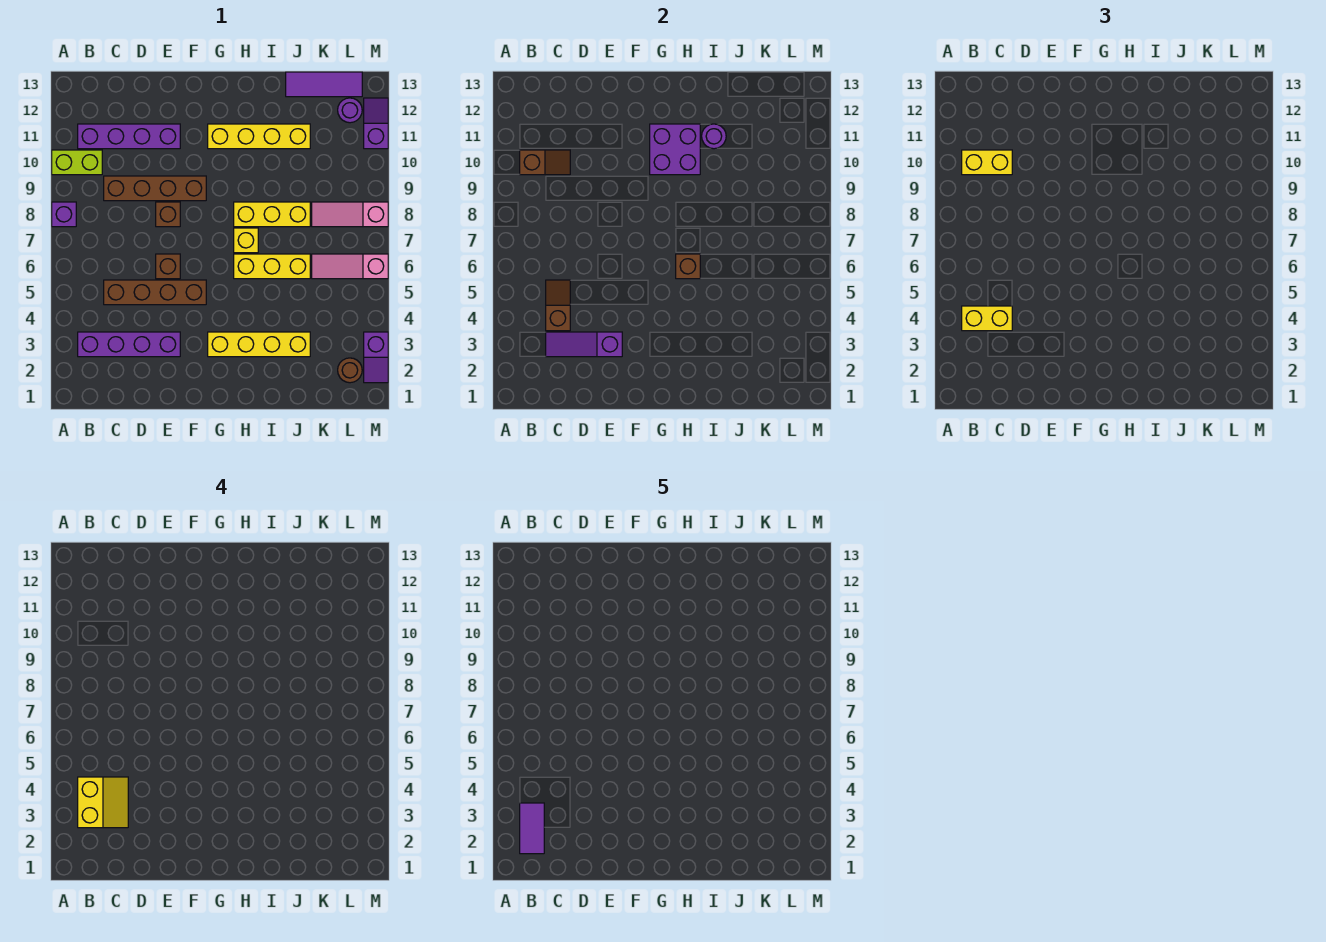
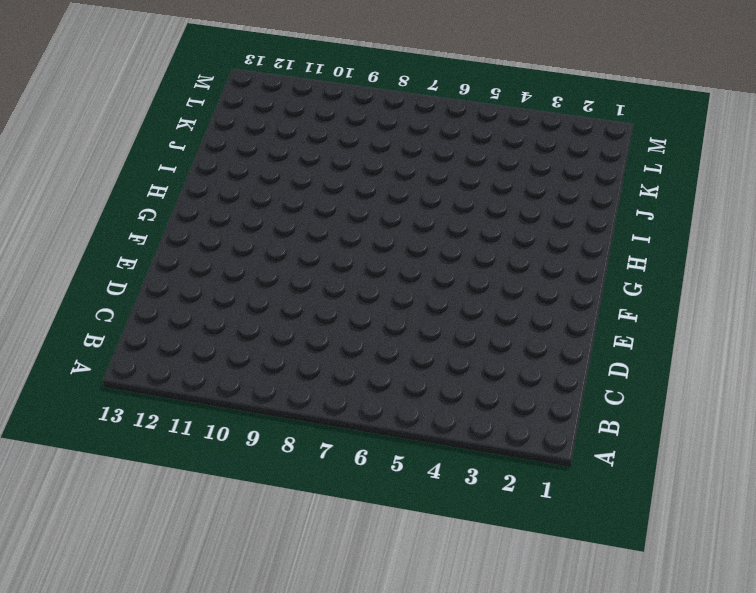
none -> purple 1x1 brick [52,202,76,227]
none -> lime 1x2 brick [52,150,102,175]
none -> purple 1x4 brick [78,332,180,357]
none -> purple 1x4 brick [78,124,180,149]

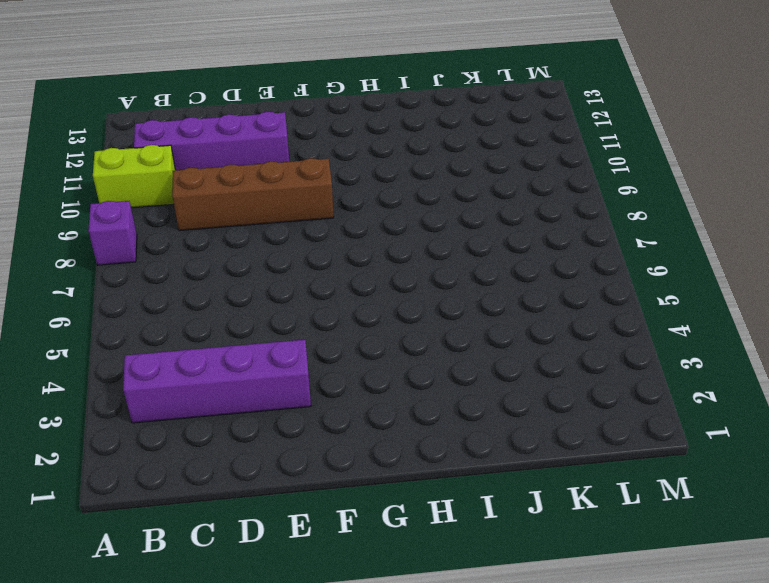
none -> brown 1x4 brick [104,280,206,305]
none -> brown 1x1 brick [156,254,180,279]
none -> brown 1x1 brick [156,202,180,227]
none -> yellow 1x4 brick [208,332,310,357]

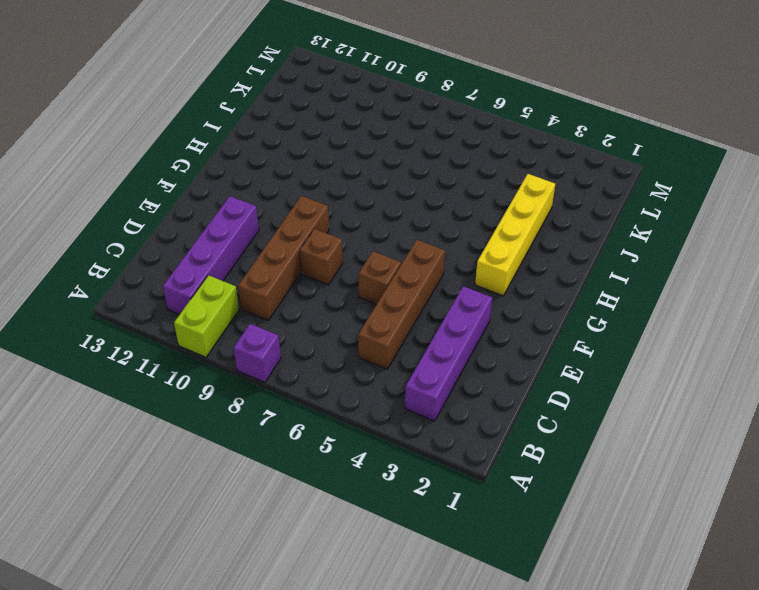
none -> yellow 1x4 brick [208,124,310,149]
none -> yellow 1x3 brick [234,254,310,279]
none -> yellow 1x1 brick [234,228,258,253]
none -> yellow 1x3 brick [234,202,310,227]

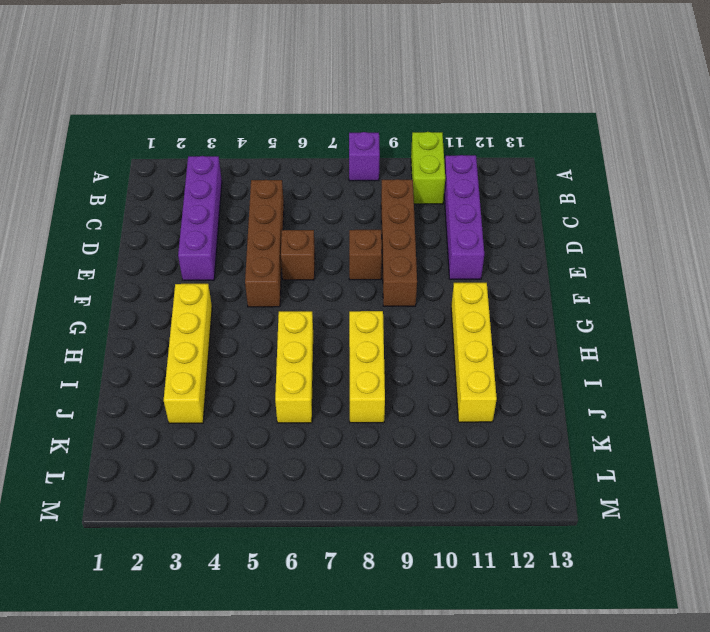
none -> yellow 1x1 brick [234,228,258,253]
none -> purple 1x3 tile [286,72,362,97]
none -> pink 1x3 slope [312,254,388,279]
none -> pink 1x3 slope [312,202,388,227]

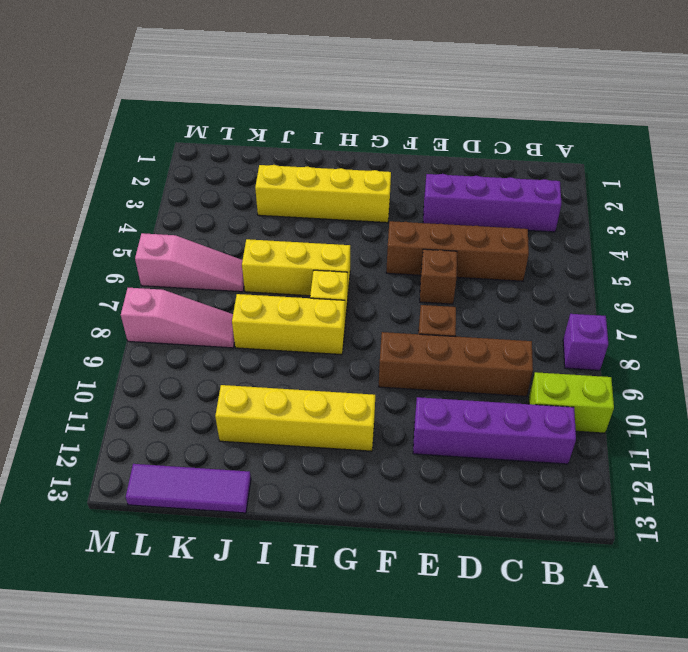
none -> brown 1x1 round brick [338,358,362,383]
none -> purple 1x1 round brick [338,98,362,123]
none -> purple 1x2 slope [364,332,388,383]
none -> purple 1x2 slope [364,98,388,149]

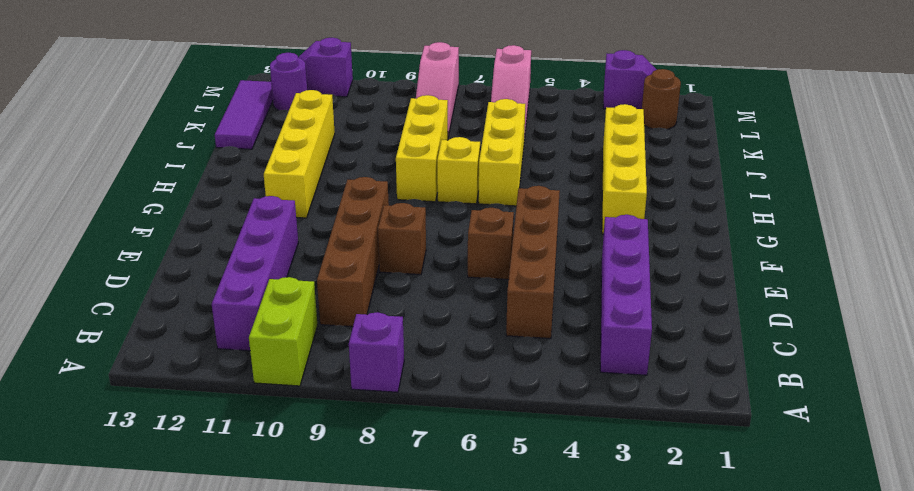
none -> brown 1x2 slope [520,150,570,175]
none -> purple 1x3 slope [546,332,622,357]
none -> brown 1x2 slope [546,280,570,331]
none -> purple 2x2 brick [650,124,700,175]

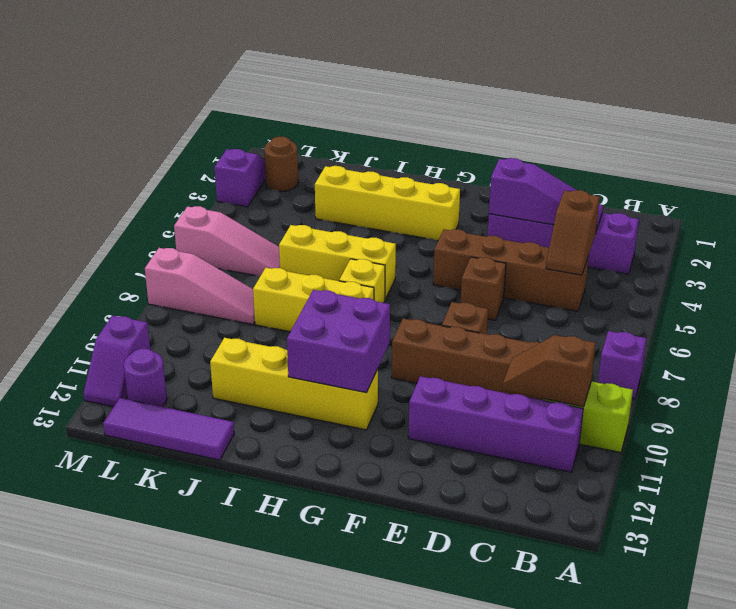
none -> brown 1x1 brick [676,254,700,279]
none -> purple 1x1 round brick [702,124,726,149]
none -> yellow 1x2 brick [962,306,1012,331]
none -> yellow 1x2 brick [962,150,1012,175]

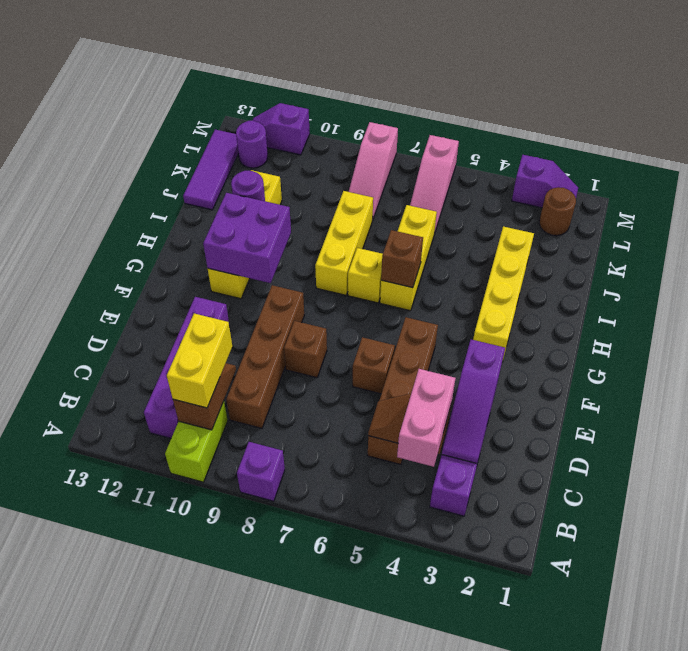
pink 1x2 brick [397,369,456,467] -> yellow 1x2 brick [962,306,1012,331]
none -> yellow 2x2 slope [78,777,128,828]
none -> purple 1x2 tile [520,803,544,854]

